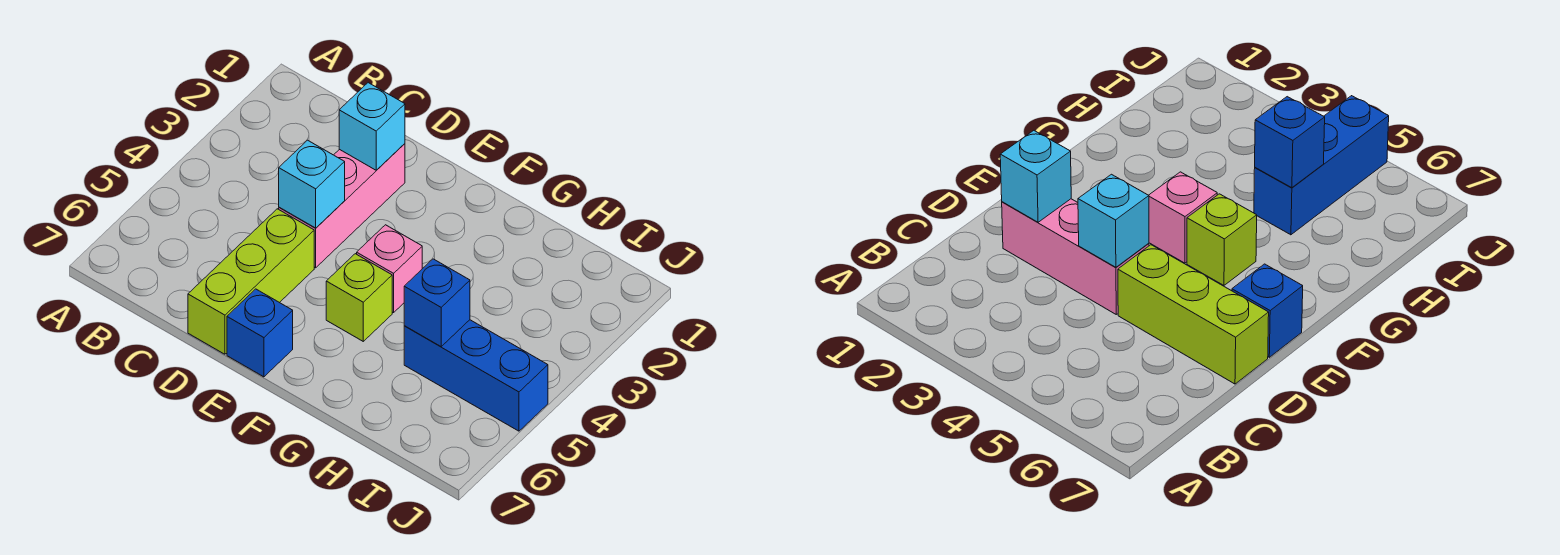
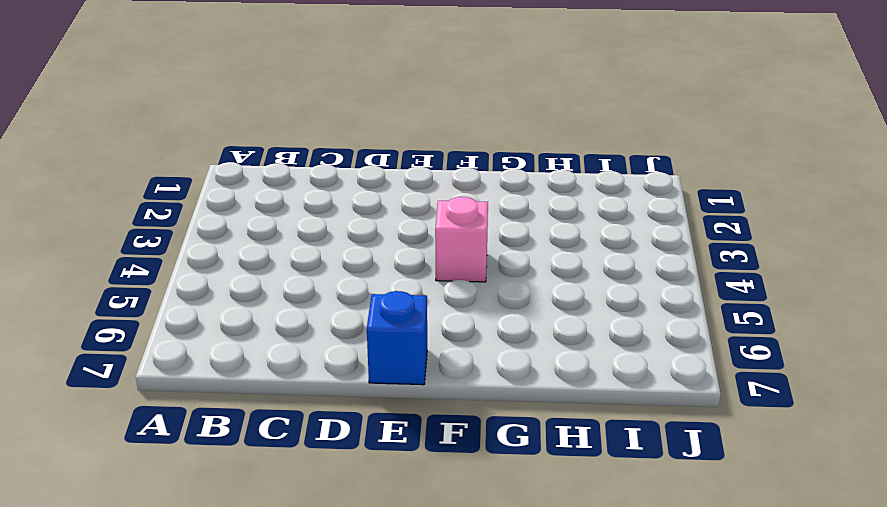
none -> pink 1x3 brick [279,144,405,268]
none -> lime 1x3 brick [188,209,314,354]

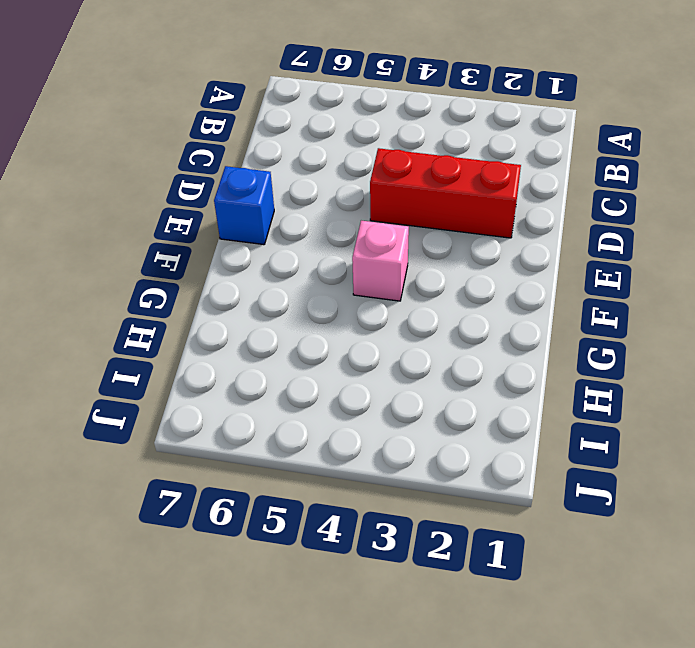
red 1x3 brick [370,148,521,238] -> pink 1x3 brick [279,144,405,268]
none -> lime 1x3 brick [188,209,314,354]
none -> lime 1x1 brick [326,254,392,341]

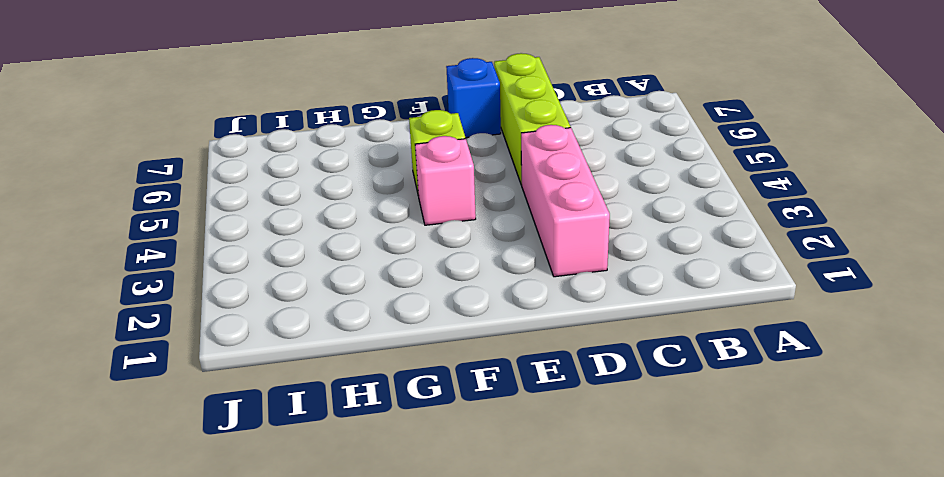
none -> blue 1x3 brick [404,320,548,431]
none -> cyan 1x1 brick [339,83,405,170]

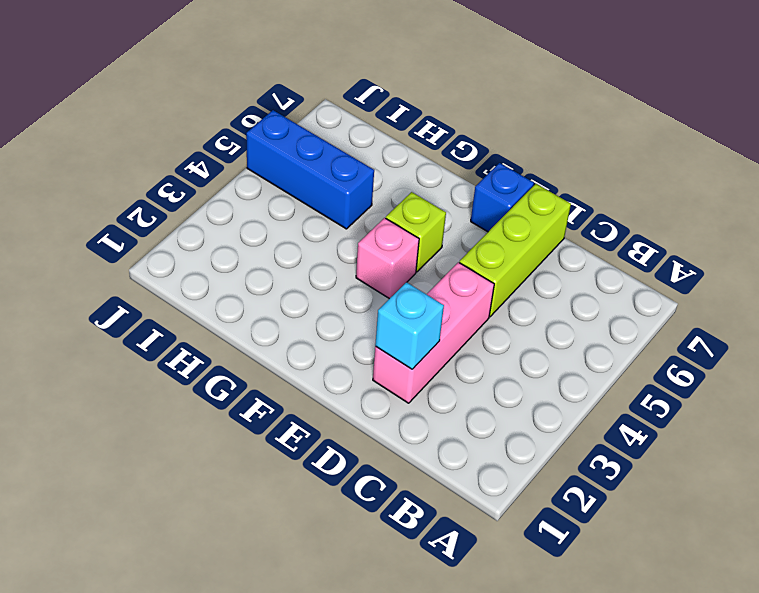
none -> cyan 1x1 brick [279,140,345,228]
none -> blue 1x1 brick [404,259,470,347]

